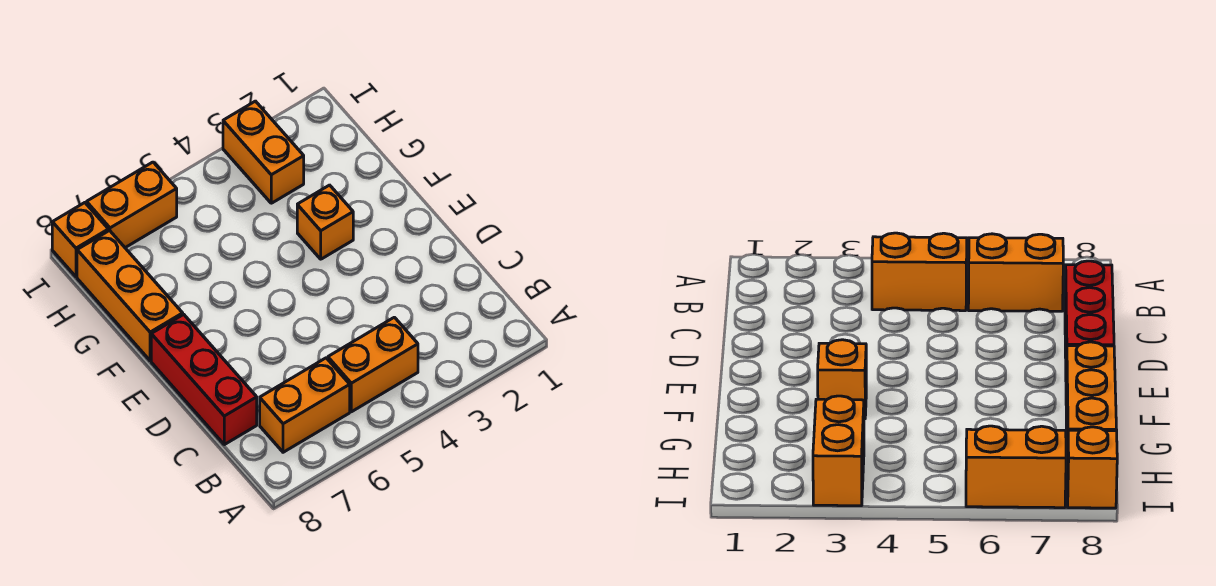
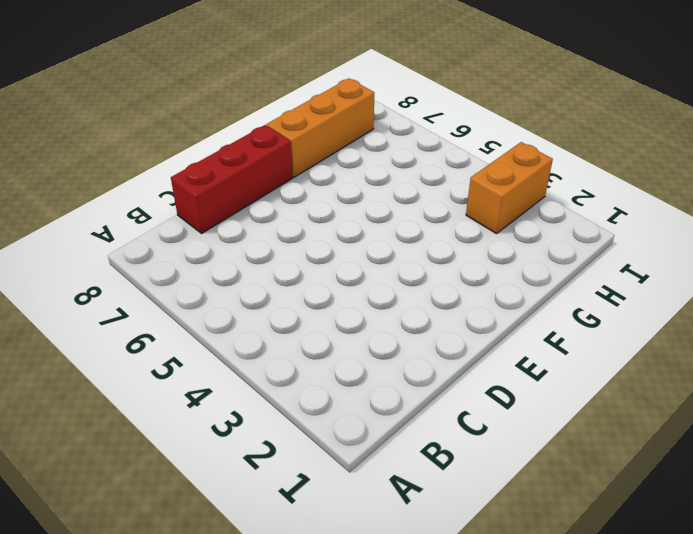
none -> orange 1x2 brick [328,317,418,412]
none -> orange 1x2 brick [260,358,350,452]

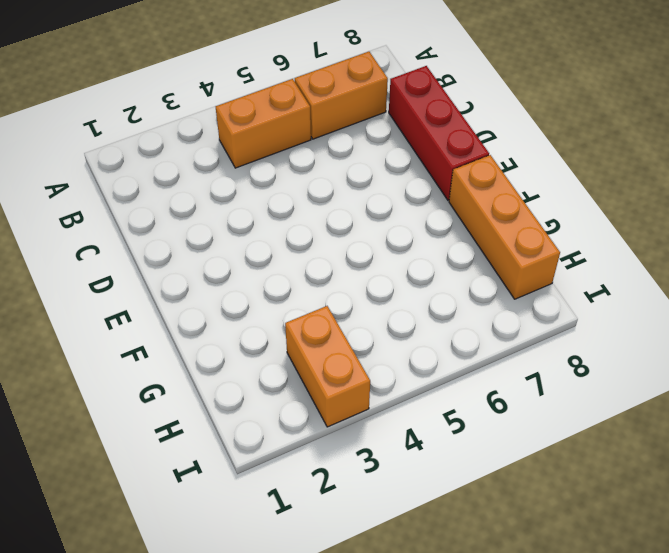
none -> orange 1x1 brick [297,185,353,259]
none -> orange 1x2 brick [87,162,177,248]

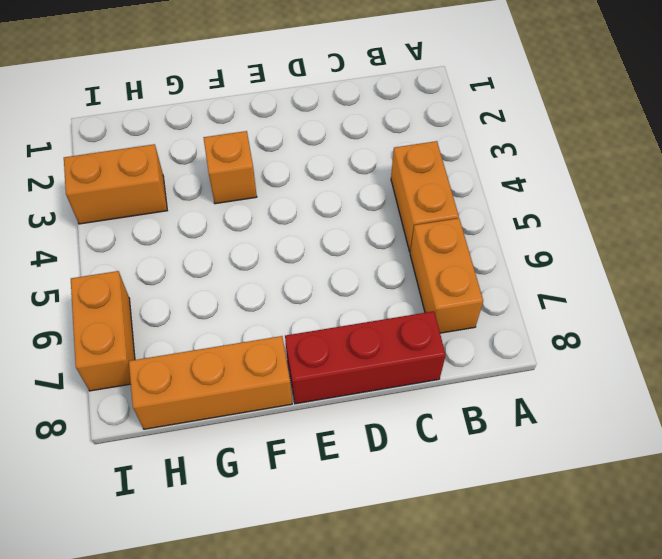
none -> orange 1x1 brick [52,203,108,277]

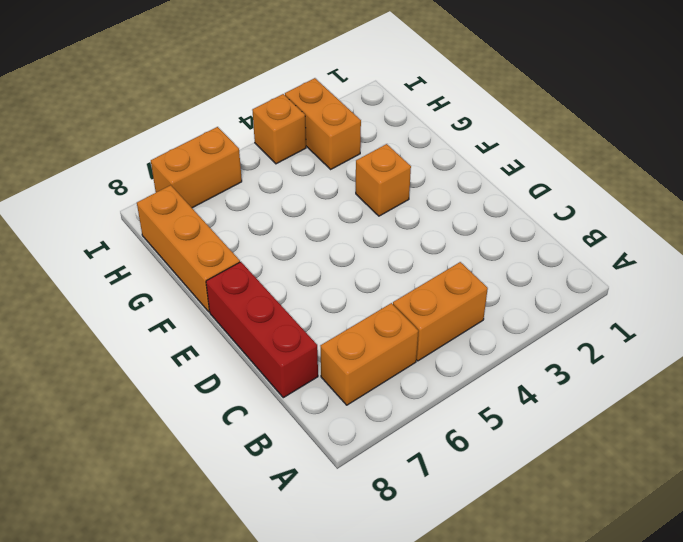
orange 1x1 brick [252,94,306,164] -> orange 1x1 brick moved to [52,203,108,277]

